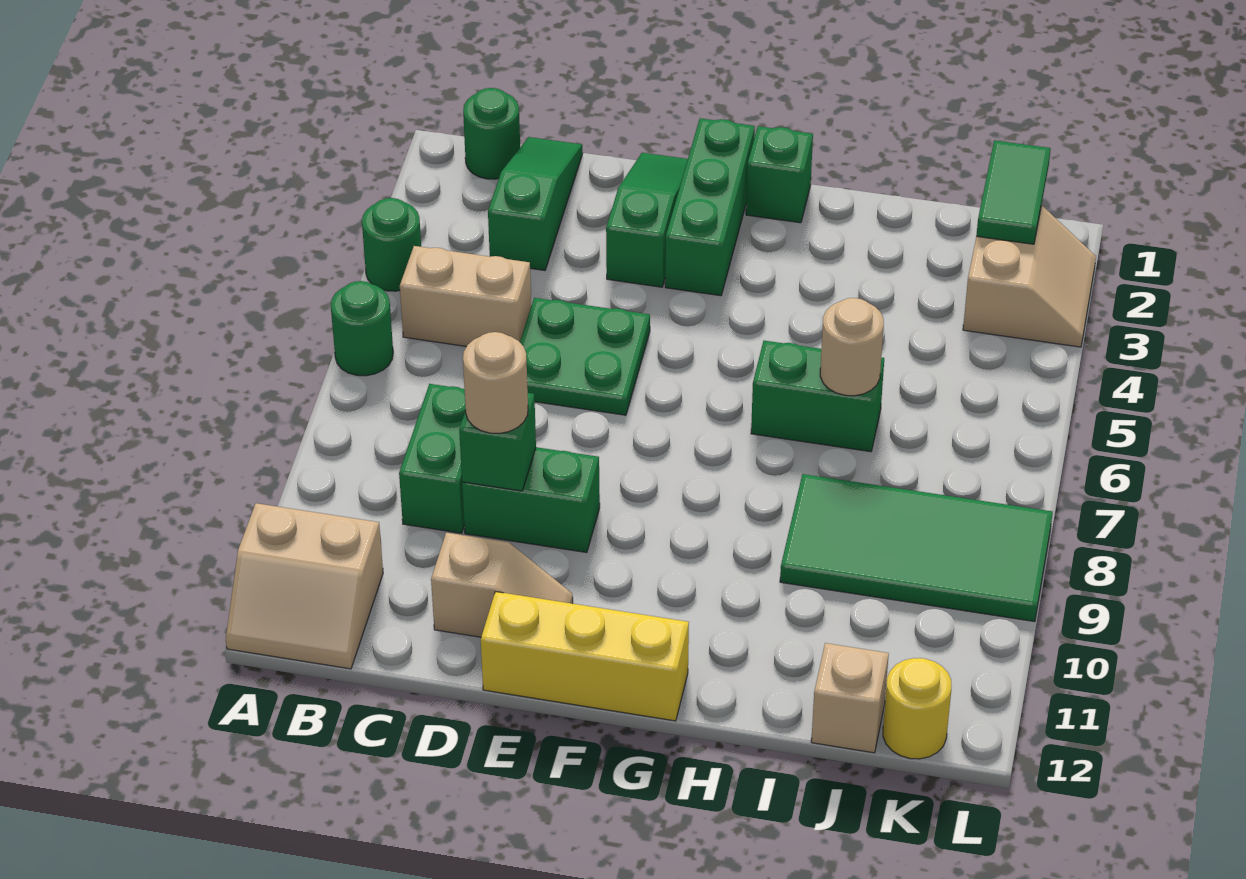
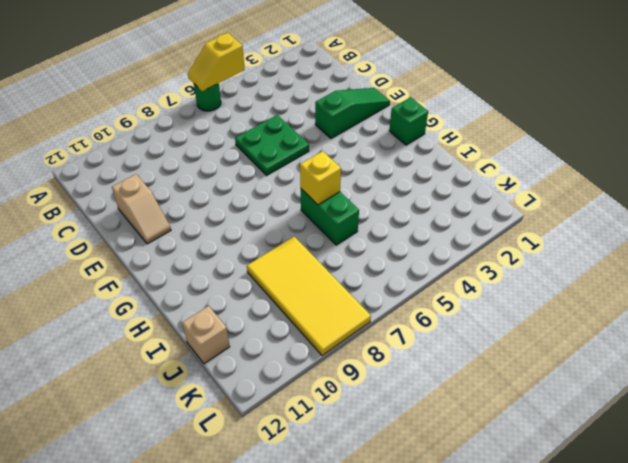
yellow 1x2 slope [188,33,245,91] -> none
yellow 1x1 brick [300,151,341,205] -> none
yellow 2x4 tile [247,236,371,355] -> green 2x4 tile [780,474,1053,622]
none -> green 1x1 round brick [362,198,421,291]
none -> tan 2x2 slope [226,503,383,669]
none -> green 1x1 round brick [463,88,520,179]

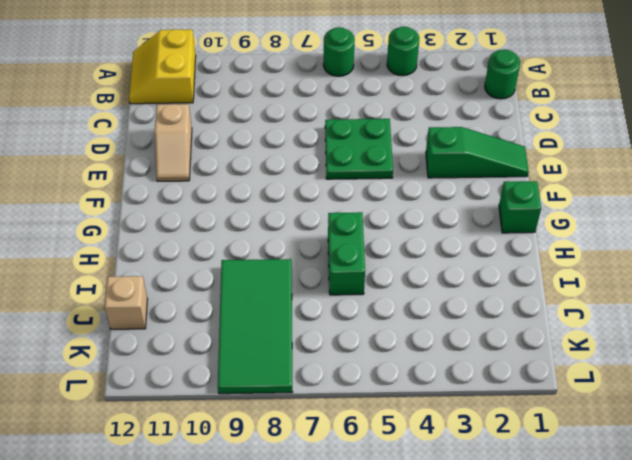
yellow 2x2 slope [129,29,196,104] -> tan 2x2 slope [226,503,383,669]
none -> tan 1x2 brick [400,246,531,347]
none -> green 1x3 slope [488,137,583,270]
none -> green 1x2 brick [399,384,466,533]

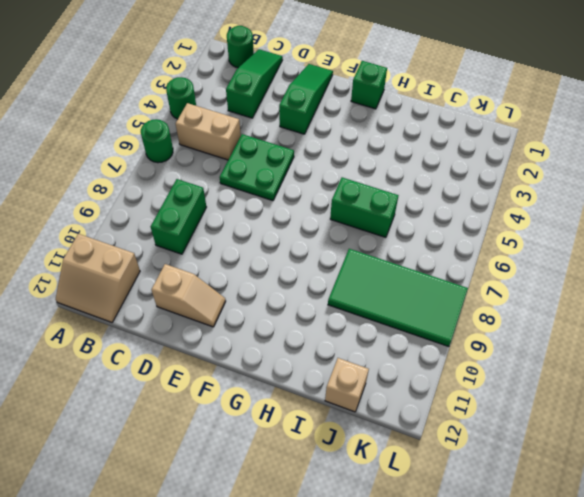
none -> green 1x2 brick [462,447,600,553]
none -> yellow 1x3 brick [481,592,689,721]
none -> green 1x3 brick [665,118,755,296]

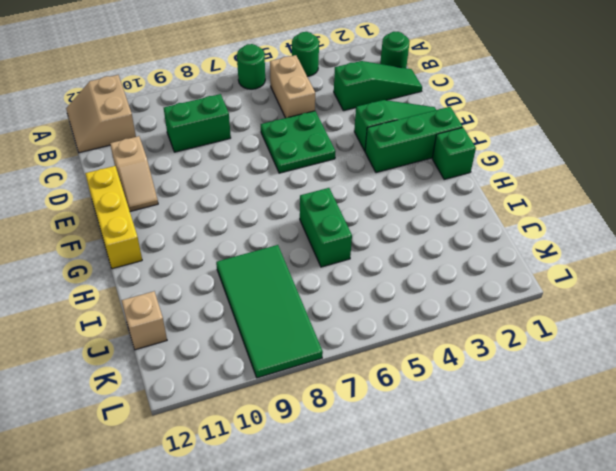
none -> green 1x2 brick [462,447,600,553]
none -> tan 2x2 slope [963,206,1096,347]
none -> yellow 1x1 round brick [883,658,952,759]

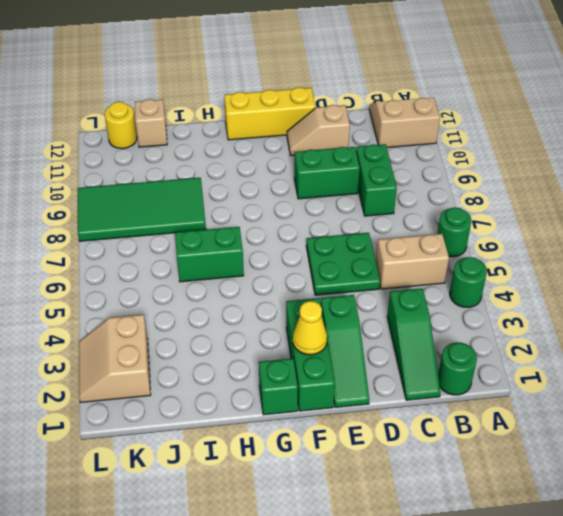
yellow 1x1 cone [293,301,327,355] -> none
none -> green 1x1 brick [459,393,536,491]
none -> tan 1x1 round brick [820,298,884,396]
none -> green 1x2 tile [976,140,1051,244]

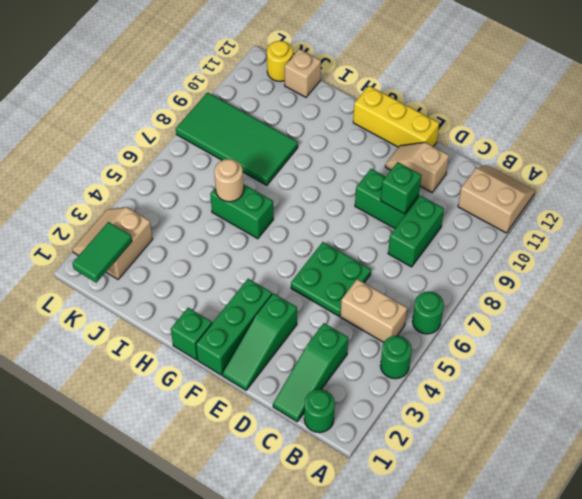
none -> tan 1x1 round brick [463,332,528,433]

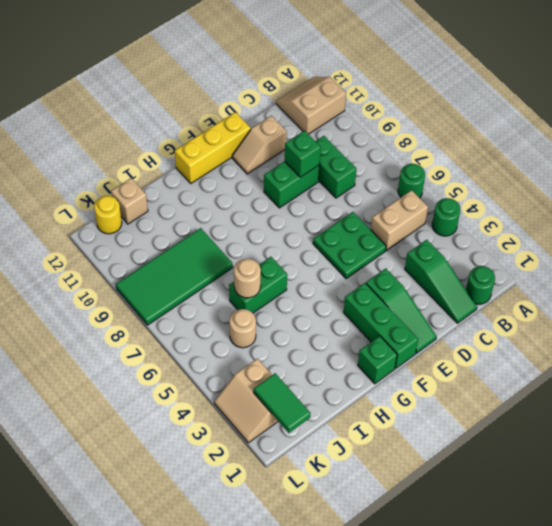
tan 1x1 round brick [229,309,256,348] -> tan 1x1 round brick moved to [463,332,528,433]

